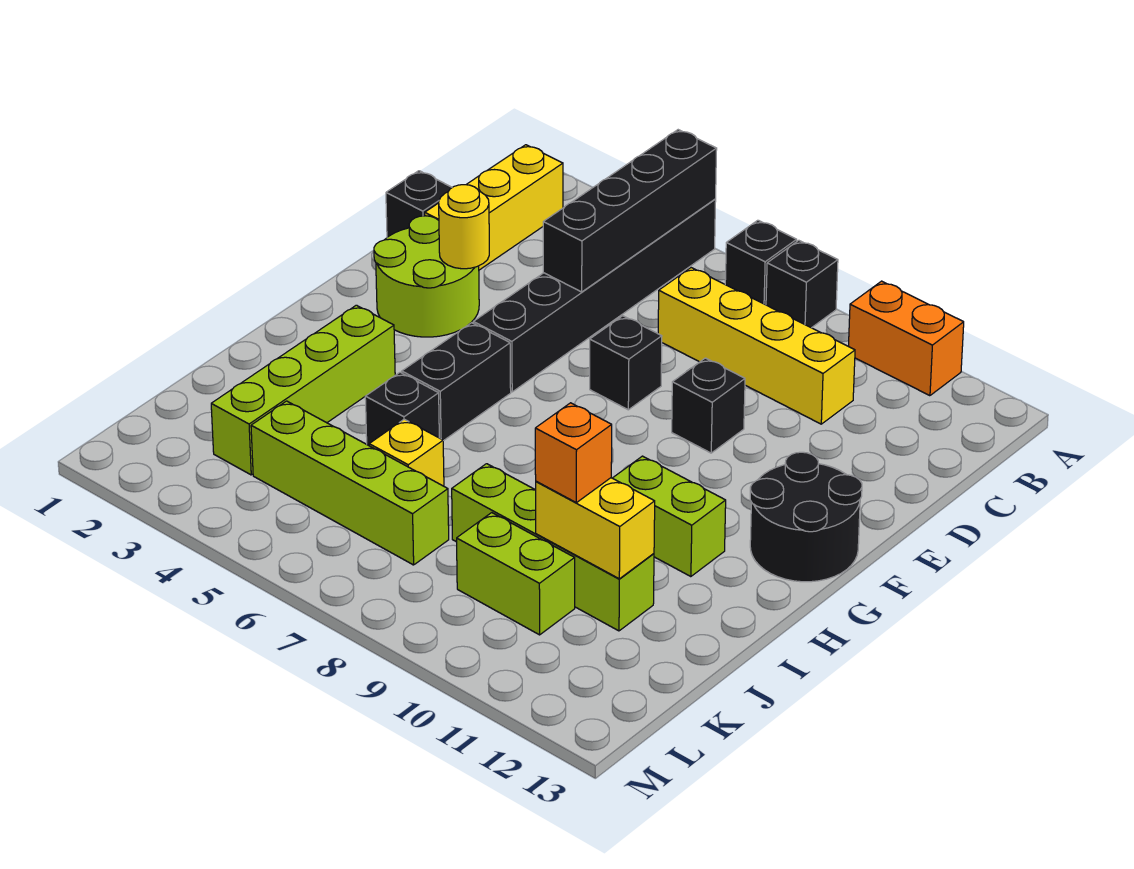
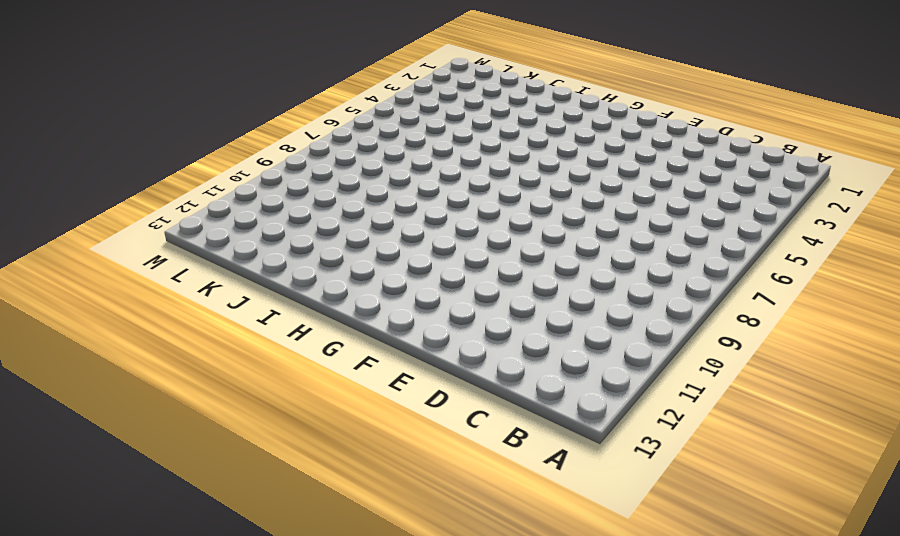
none -> black 1x6 brick [473,199,716,392]
none -> black 1x1 brick [725,220,797,305]
none -> black 1x1 brick [766,240,838,328]

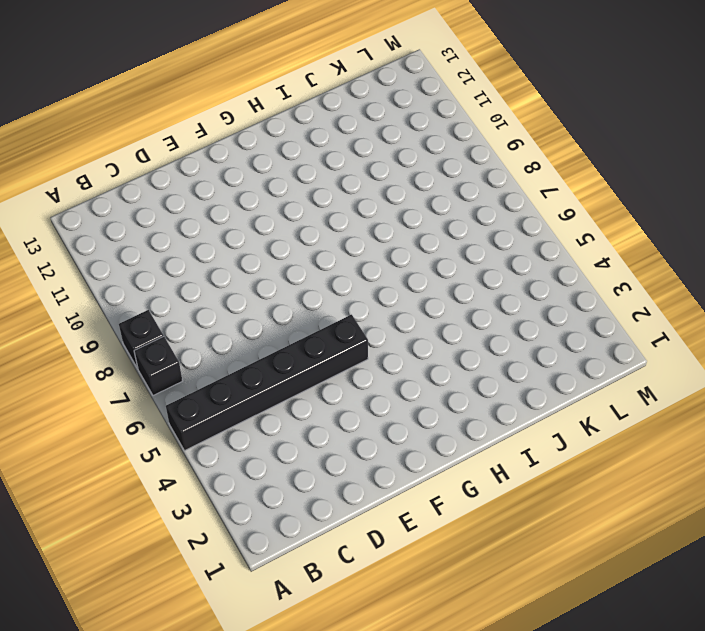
none -> orange 1x2 brick [848,281,964,396]
none -> yellow 1x3 brick [425,145,563,270]
none -> yellow 1x4 brick [658,268,855,424]

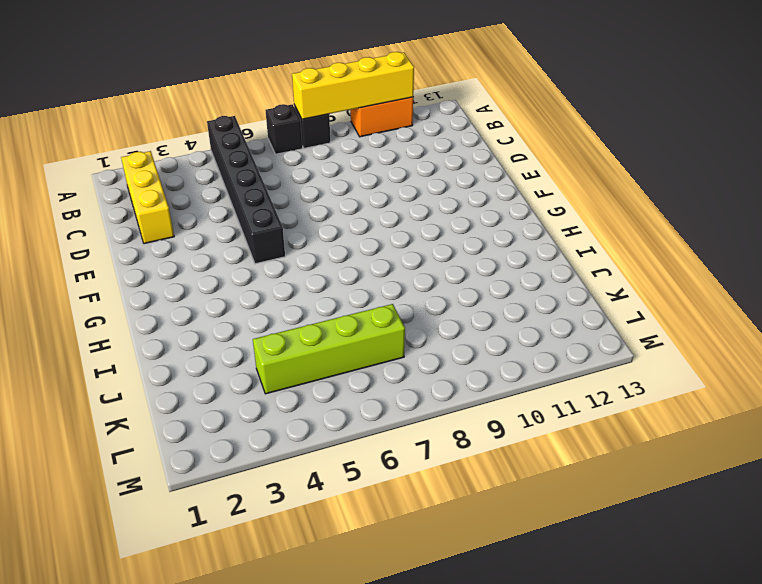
yellow 1x4 brick [292,52,414,119] -> yellow 1x4 brick moved to [658,268,855,424]
none -> black 1x1 brick [386,171,452,237]
none -> lime 2x2 round brick [374,216,479,337]
none -> black 1x1 brick [590,316,662,410]

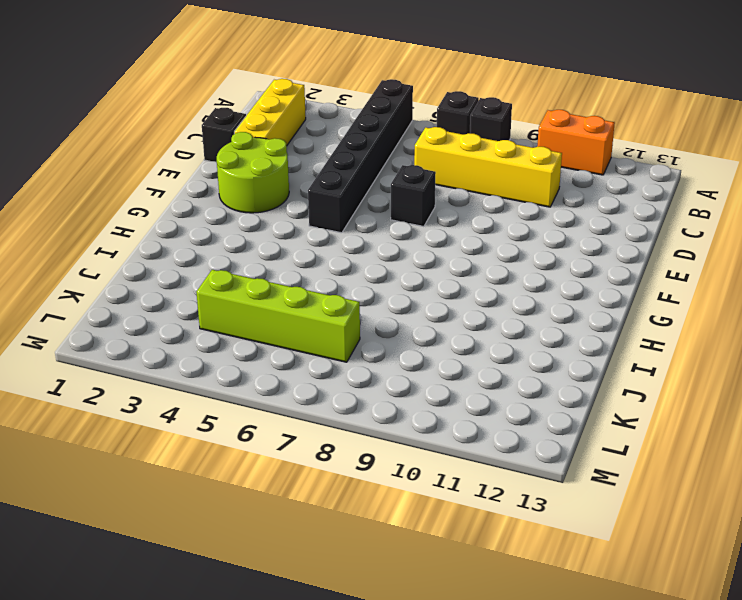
none -> black 1x1 brick [672,358,745,453]
none -> black 2x2 round brick [750,452,862,582]
none -> black 1x2 brick [402,323,511,441]

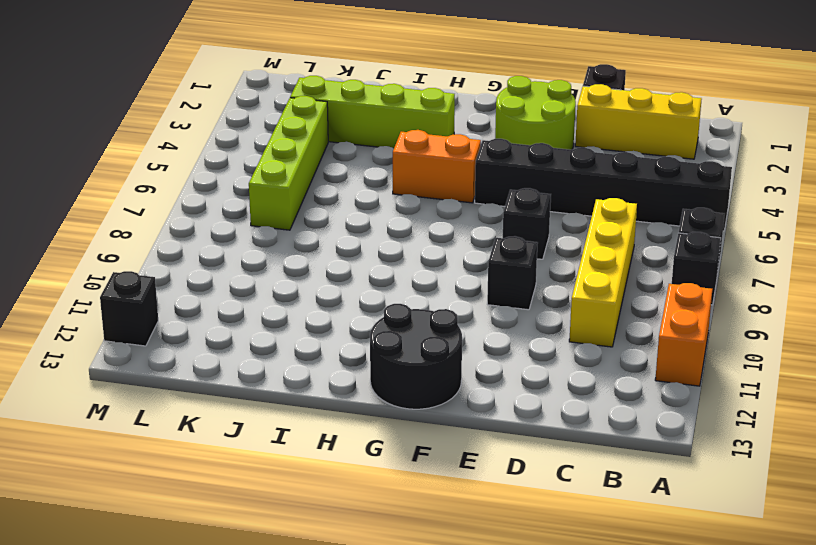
orange 1x2 brick [393,130,481,203] -> black 1x2 brick [402,323,511,441]
black 1x1 brick [100,271,158,346] -> black 1x1 brick moved to [365,372,439,445]
none -> lime 1x2 brick [613,456,726,577]
none -> yellow 1x1 brick [369,419,444,486]
none -> lime 1x4 brick [452,464,654,631]

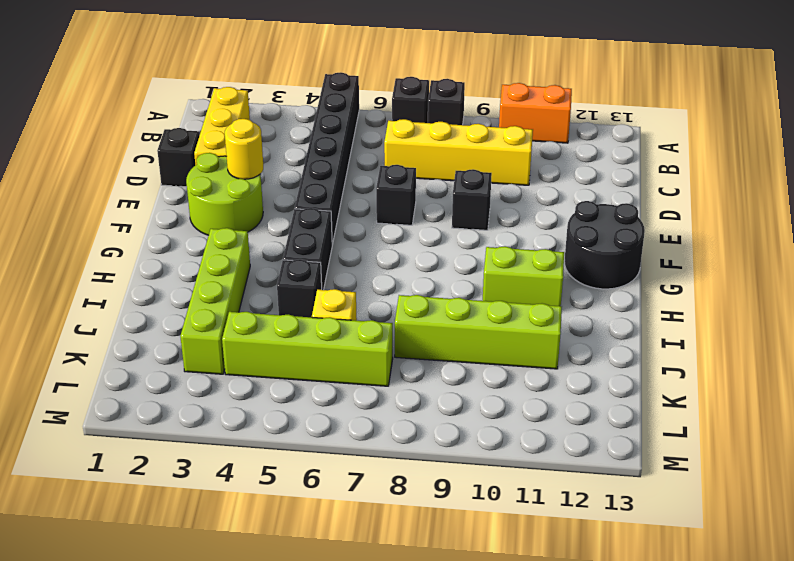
none -> lime 1x2 brick [457,513,575,635]
none -> black 1x4 brick [543,130,717,292]
none -> yellow 1x2 brick [536,478,655,579]

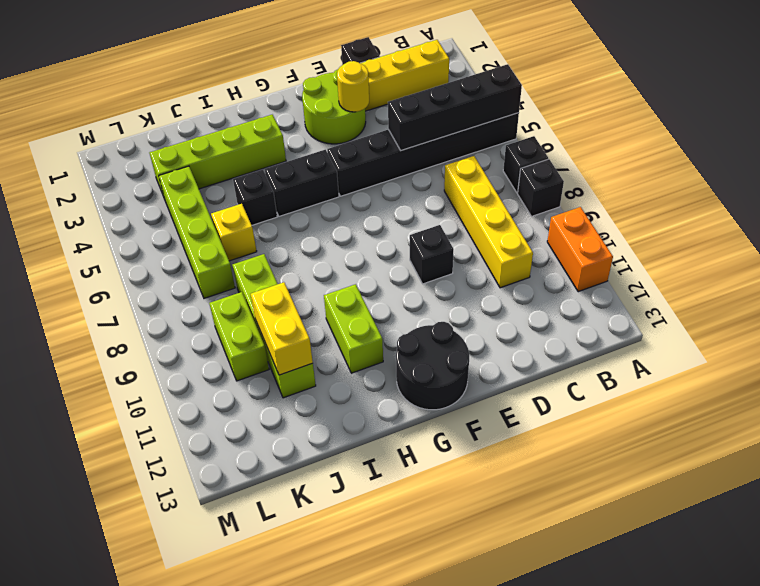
none -> black 1x1 brick [590,316,662,410]
none -> orange 1x1 brick [535,403,612,503]

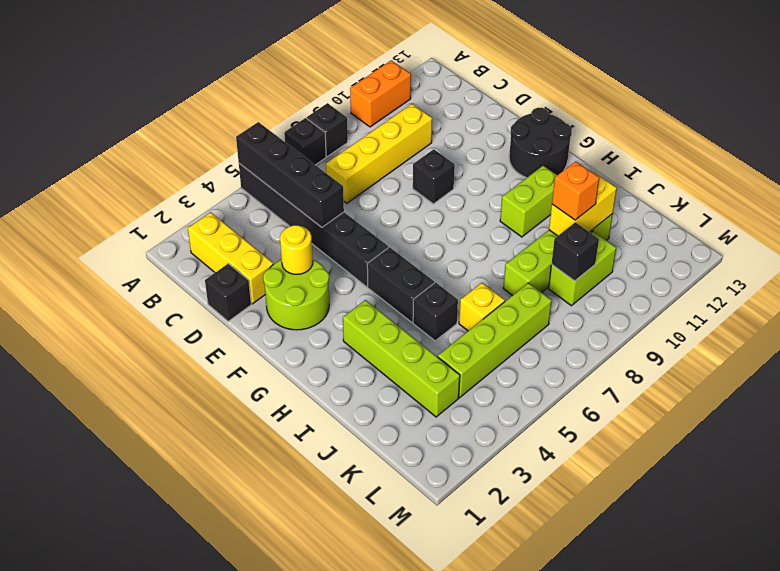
black 1x1 brick [552,222,599,281] -> black 1x1 brick moved to [590,316,662,410]

